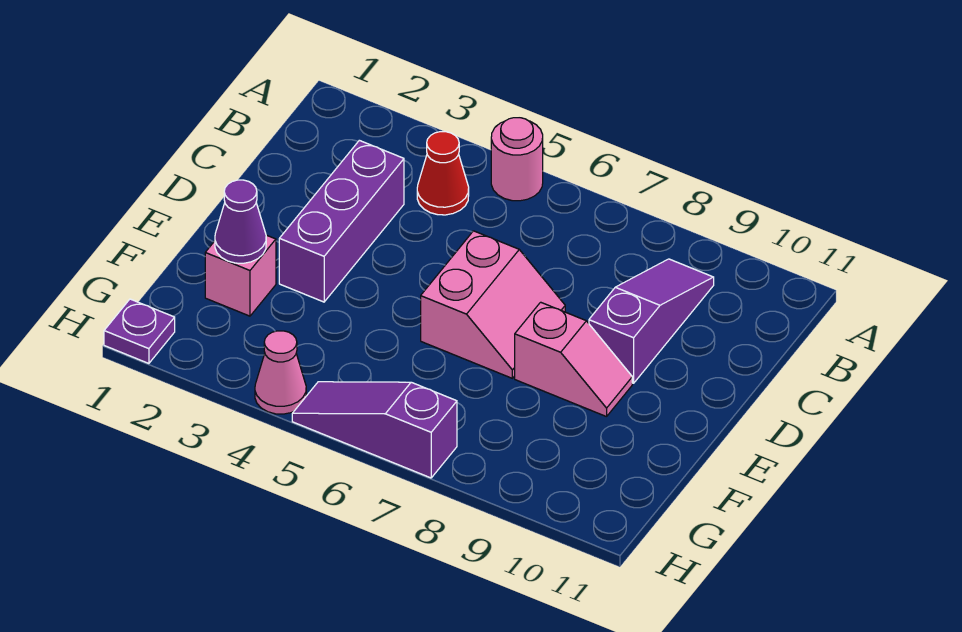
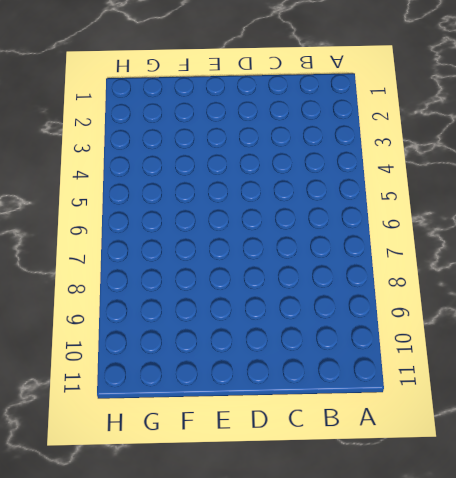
none -> pink 1x1 round brick [491,118,543,201]
none -> red 1x1 cone [417,132,469,215]

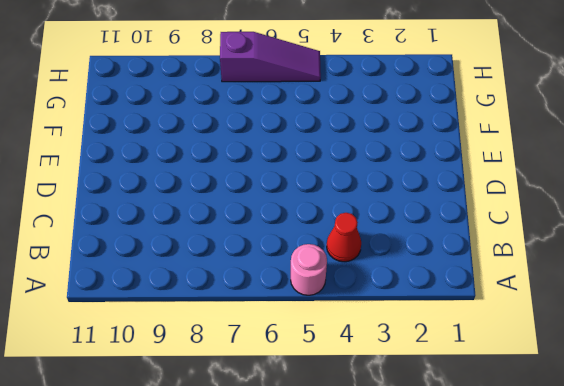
none -> purple 1x3 slope [589,259,714,383]
none -> purple 1x3 brick [279,140,404,302]

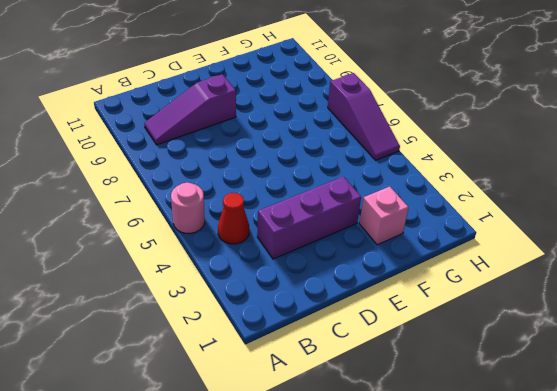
none -> pink 2x2 slope [421,231,565,378]
none -> pink 1x2 slope [515,302,632,417]

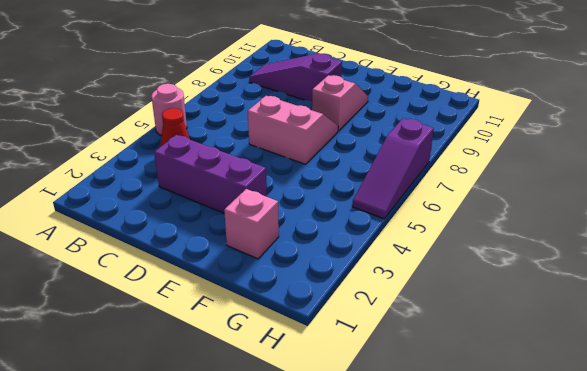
none -> purple 1x1 plate [104,299,175,363]
none -> pink 1x1 cone [255,331,306,414]

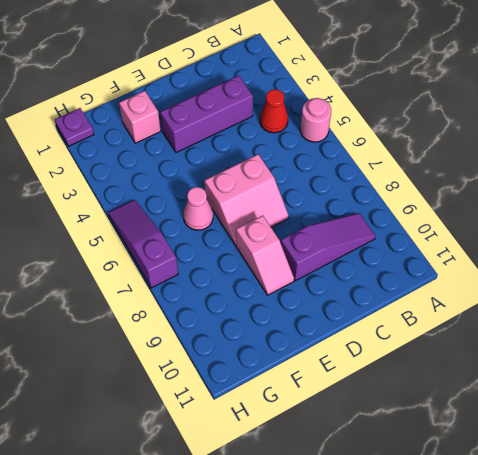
pink 1x1 cone [183,187,213,230] -> pink 1x1 cone moved to [255,331,306,414]
none -> purple 1x1 cone [215,180,266,263]

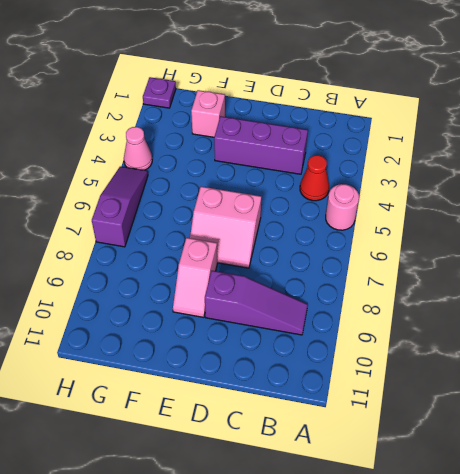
none -> purple 1x1 cone [215,180,266,263]

